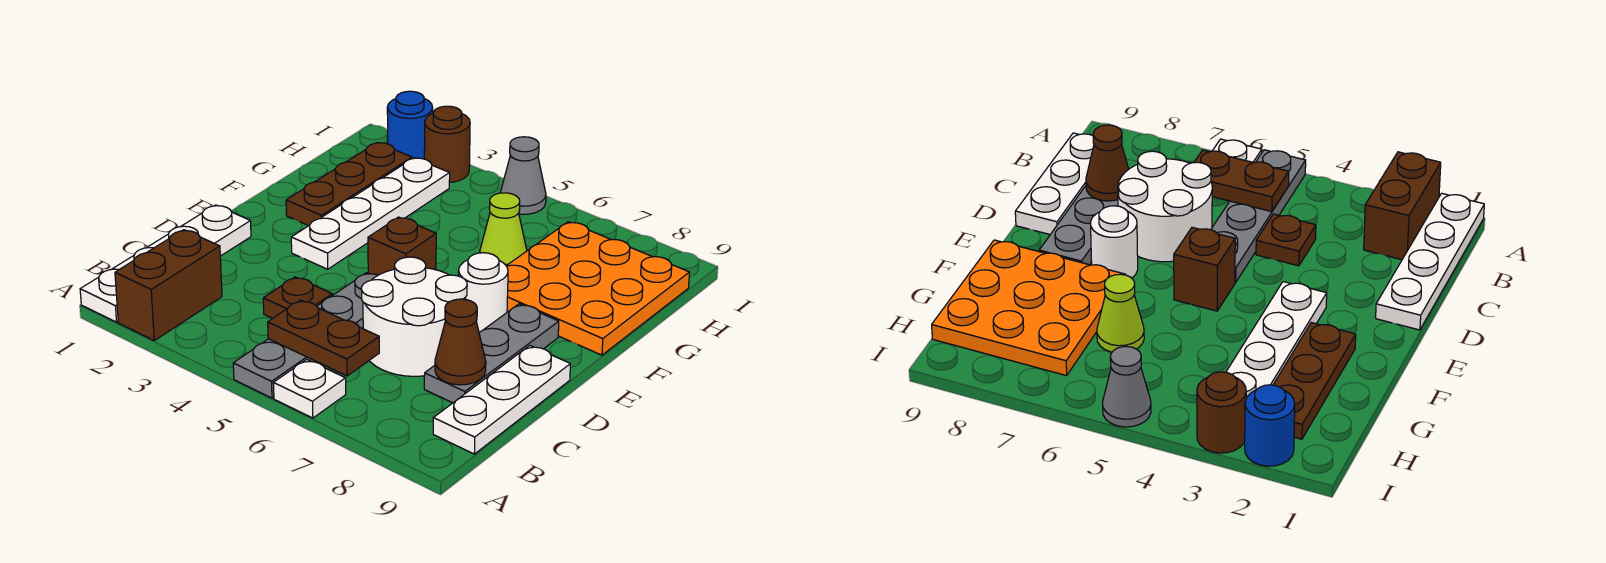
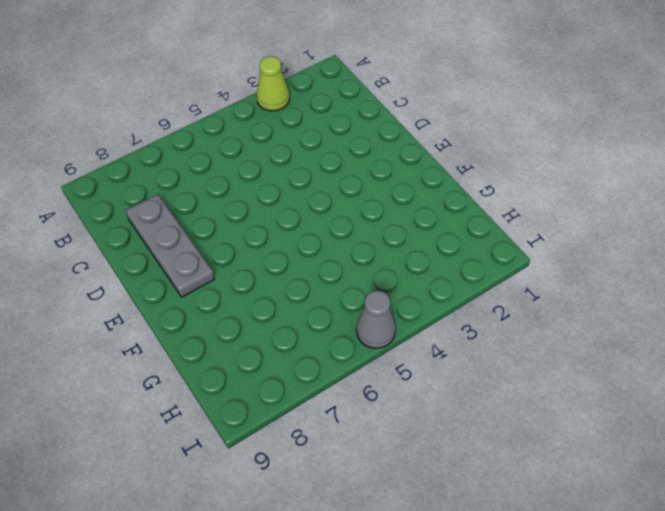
lime 1x1 cone [257,56,290,111] -> lime 1x1 cone moved to [480,193,527,266]
none -> white 1x4 plate [80,205,251,322]
none -> brown 1x2 brick [115,230,222,340]
none -> grey 1x4 plate [233,273,378,398]

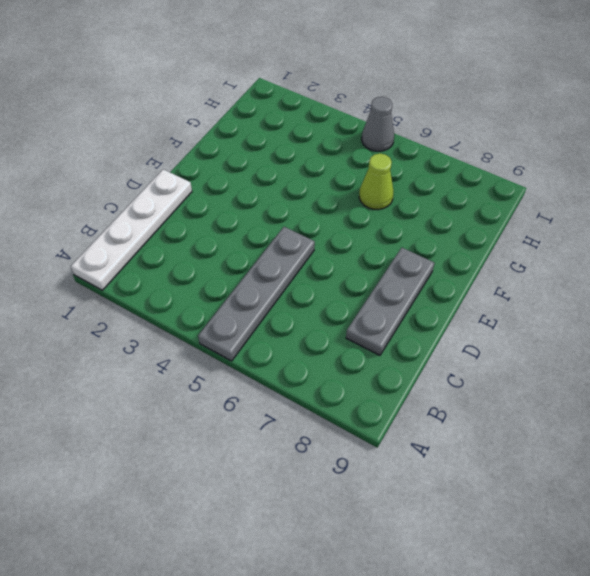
none -> brown 1x2 brick [115,230,222,340]
none -> white 1x1 plate [273,359,346,418]
none -> white 1x3 plate [433,346,570,454]

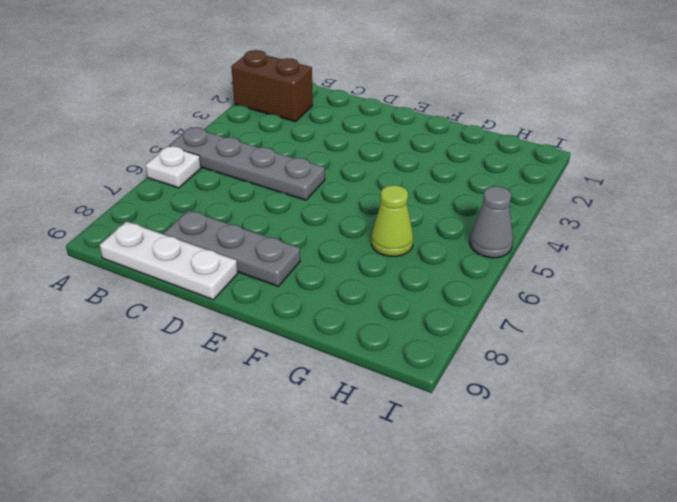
none -> white 1x4 plate [80,205,251,322]
none -> brown 1x1 plate [263,277,332,318]
none -> white 2x2 round brick [361,257,467,376]

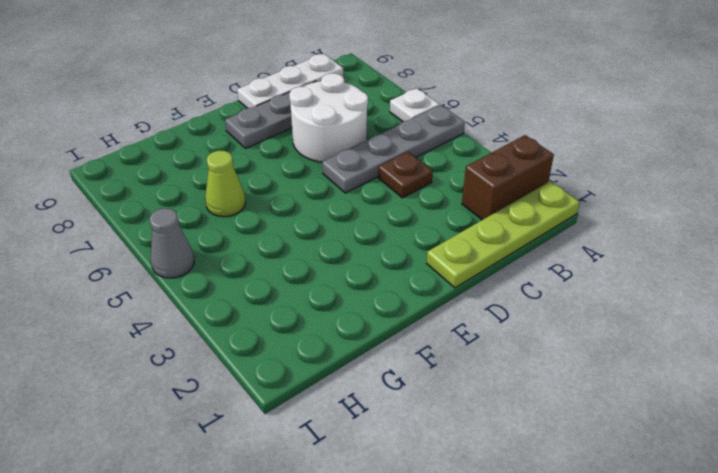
lime 1x4 plate [426,181,580,288] -> white 1x4 plate [80,205,251,322]
none -> white 1x4 plate [291,158,450,269]
none -> brown 1x1 brick [368,217,436,275]
none -> white 1x1 round brick [459,253,508,333]

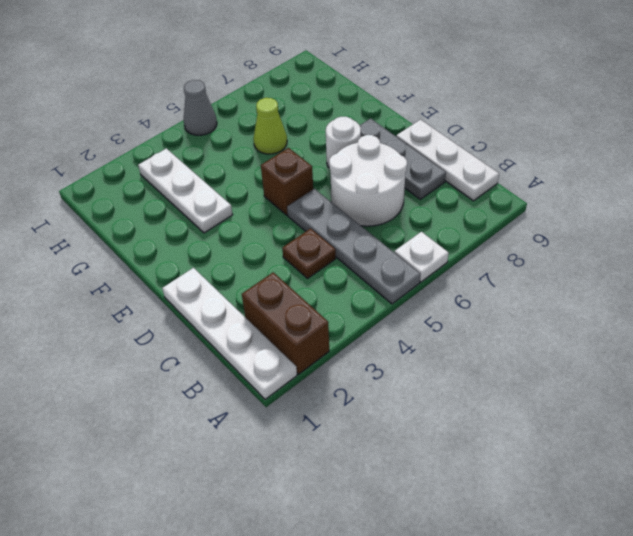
white 1x3 plate [138,148,233,233] -> white 1x4 plate [291,158,450,269]
none -> brown 1x3 plate [286,143,412,226]
none -> orange 3x3 plate [507,222,690,355]
none -> blue 1x1 round brick [387,91,433,159]

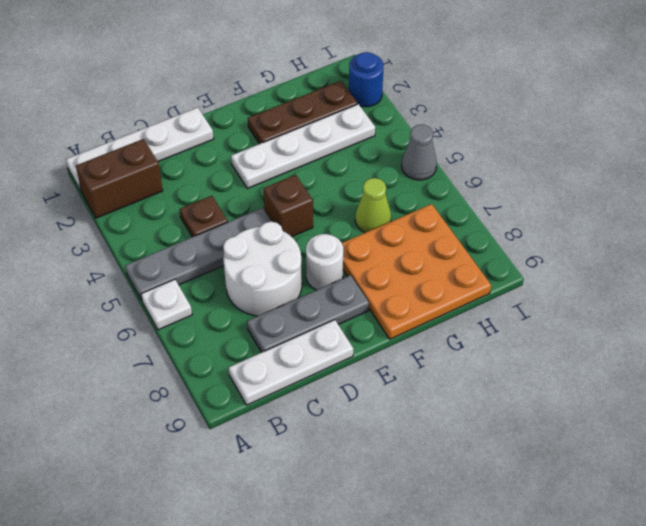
none -> brown 1x1 round brick [424,106,470,182]
none -> brown 1x2 plate [268,300,379,376]
none -> brown 1x1 cone [435,299,486,385]

